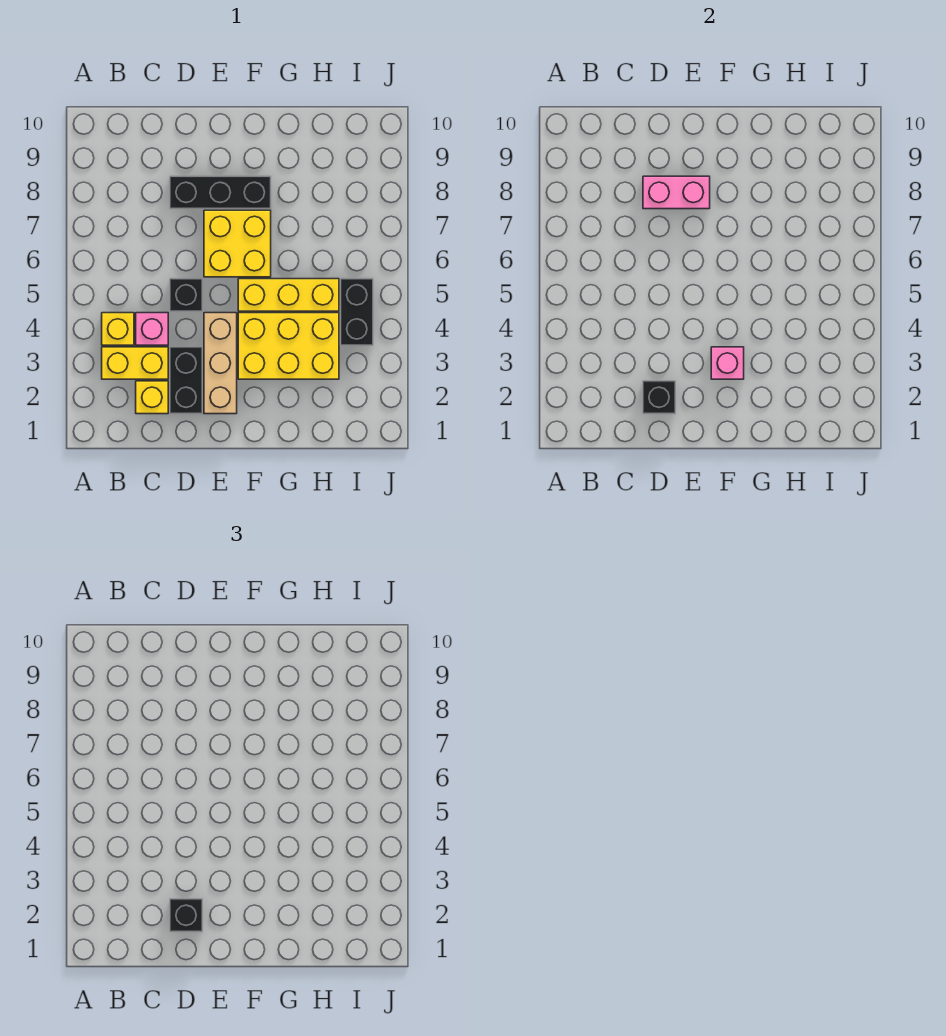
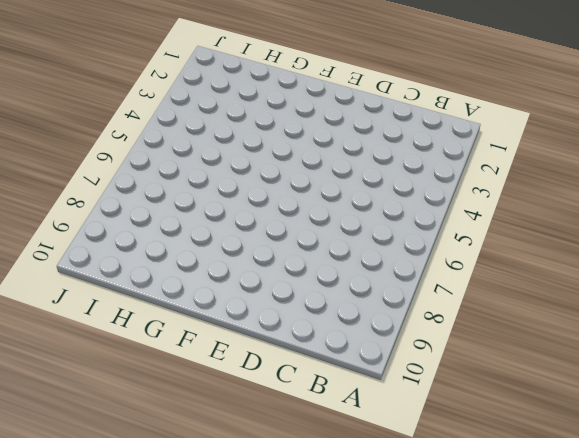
none -> yellow 1x2 brick [102,347,168,379]
none -> yellow 1x1 brick [102,313,134,345]
none -> yellow 1x1 brick [136,381,168,414]

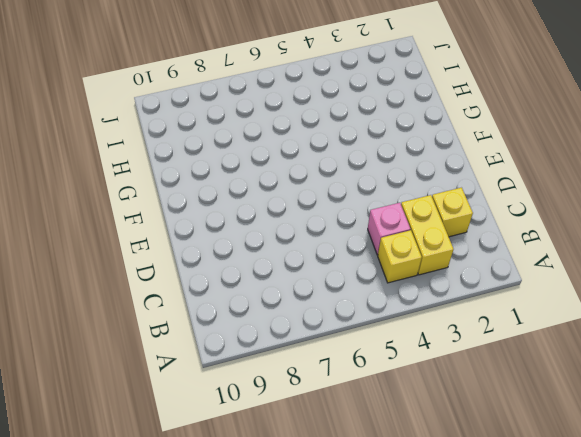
none -> black 1x2 brick [170,347,202,414]
none -> black 1x1 brick [170,279,202,311]
none -> black 1x3 brick [170,176,271,209]

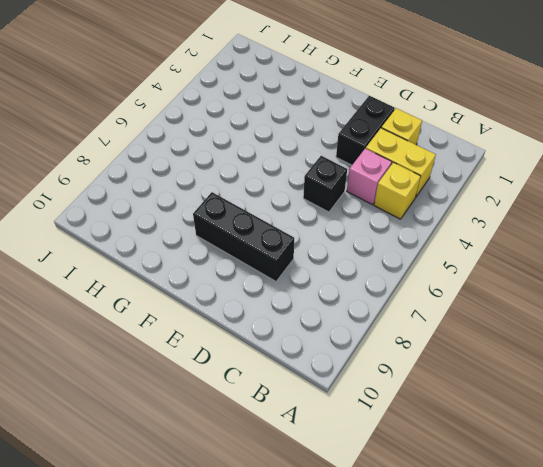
none -> tan 1x3 brick [204,313,237,414]
none -> yellow 2x2 brick [204,210,271,277]
none -> yellow 2x3 brick [238,313,339,379]

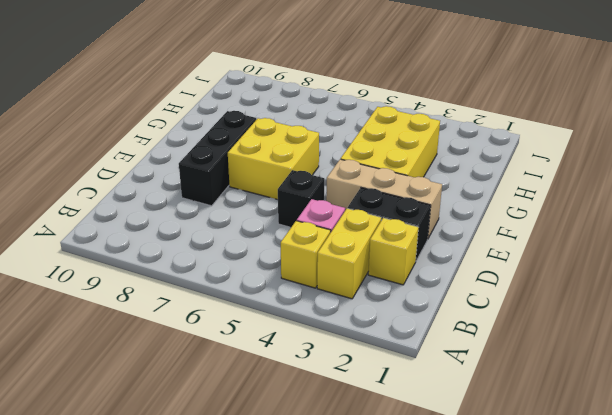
none -> yellow 1x3 brick [238,279,339,311]
none -> black 1x2 brick [341,279,373,345]
none -> black 1x1 brick [643,381,675,414]

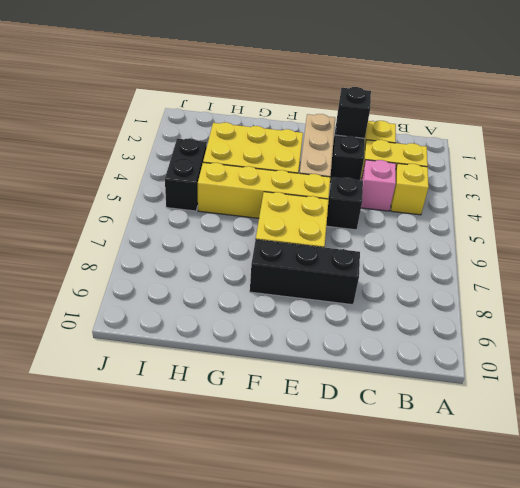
yellow 1x4 brick [198,163,330,218] -> yellow 1x3 brick [238,279,339,311]
none -> pink 1x2 brick [643,176,710,209]
none -> pink 1x1 brick [711,347,744,379]
none -> black 1x1 brick [170,899,202,932]

